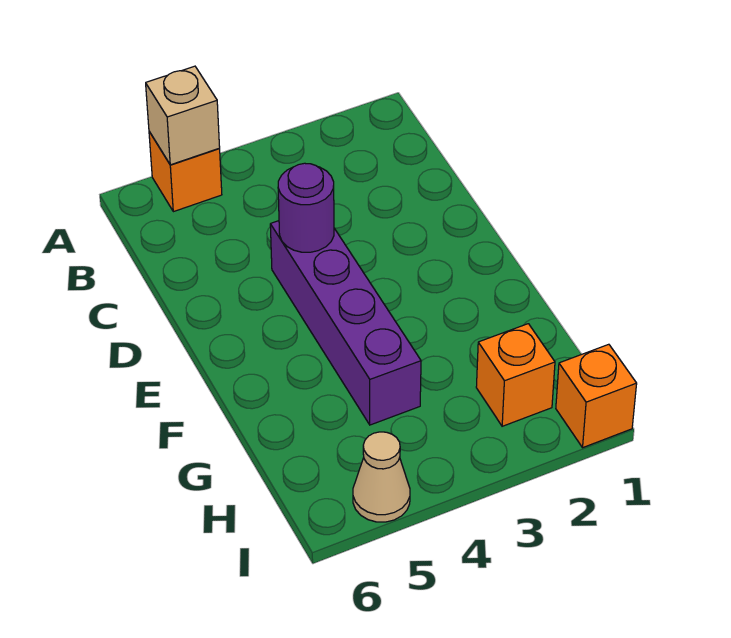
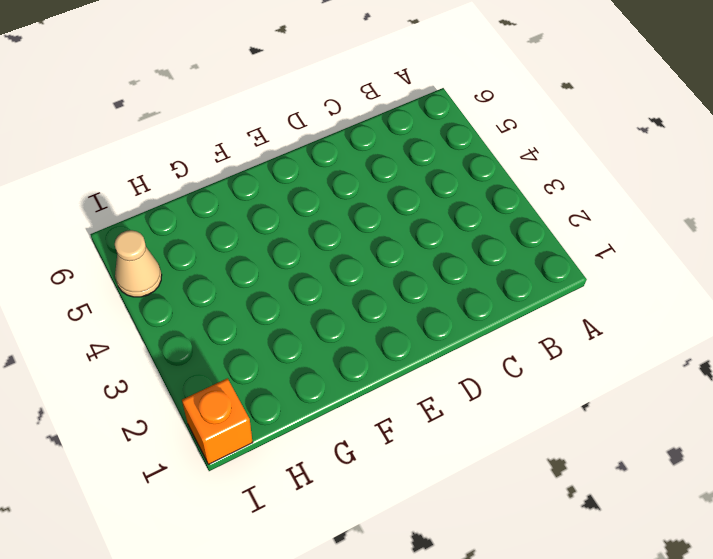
none -> orange 1x1 brick [149,132,222,212]
none -> purple 1x4 brick [270,221,421,425]

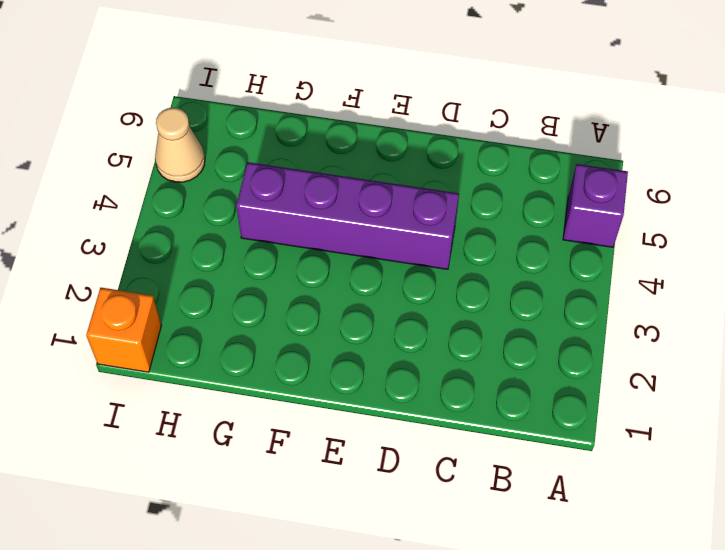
purple 1x1 brick [563,164,628,247] -> orange 1x1 brick [149,132,222,212]
none -> orange 1x1 brick [476,324,555,426]
none -> tan 1x1 brick [146,66,220,165]

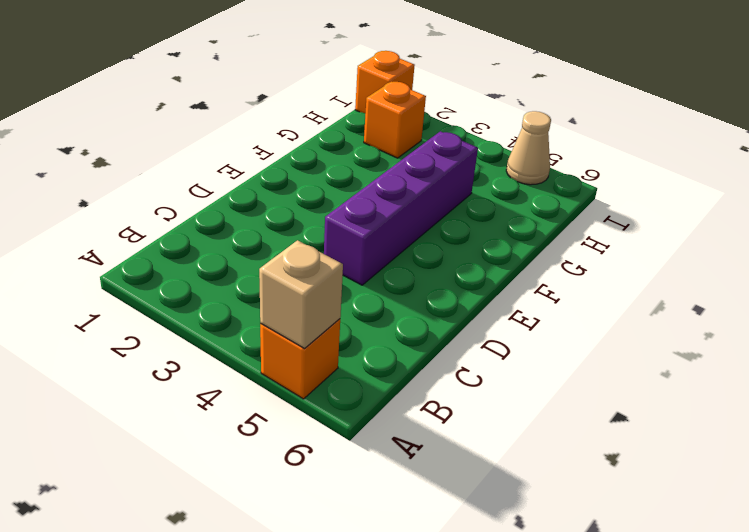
none -> purple 1x1 round brick [278,163,334,252]

